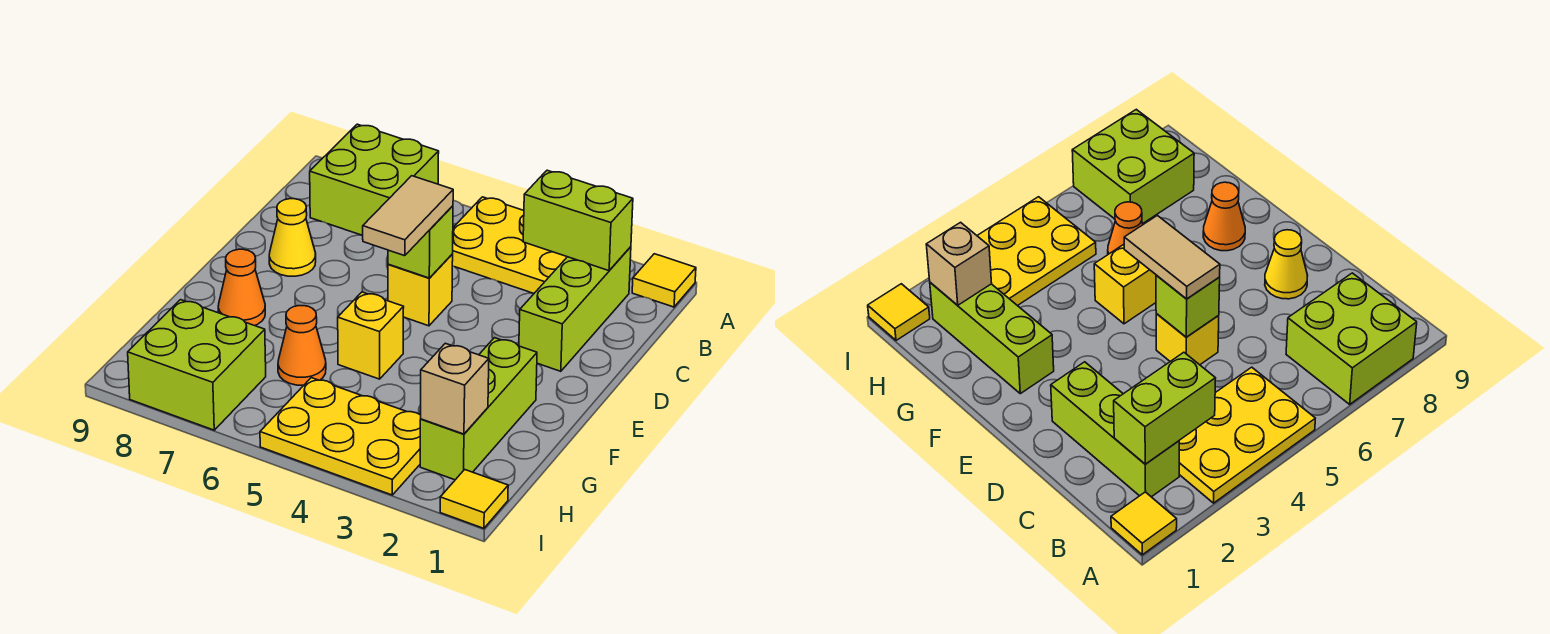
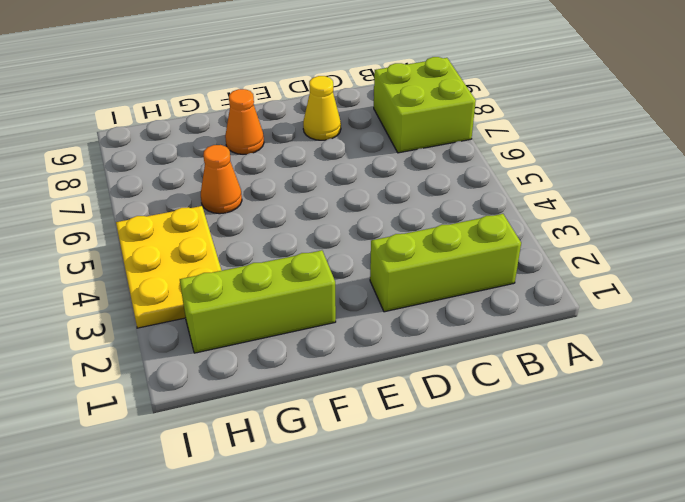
none -> yellow 1x1 tile [632,254,696,307]
none -> yellow 2x3 plate [452,197,567,294]
none -> yellow 1x1 brick [388,254,453,326]

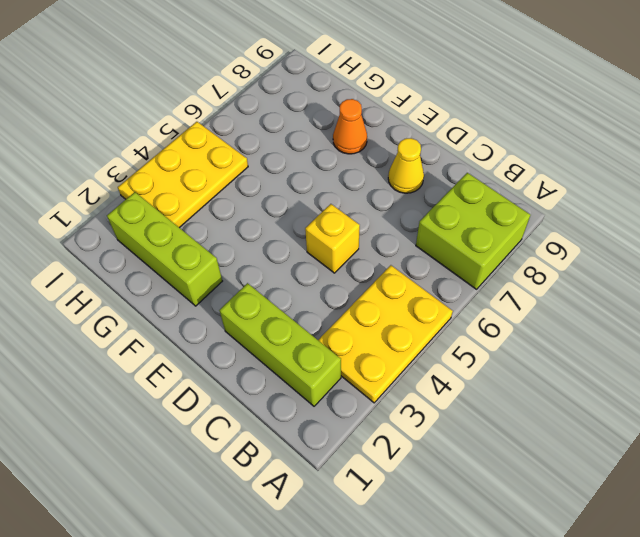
none -> yellow 1x1 tile [632,254,696,307]
none -> yellow 1x1 brick [338,292,404,379]
none -> orange 1x1 cone [278,306,326,385]

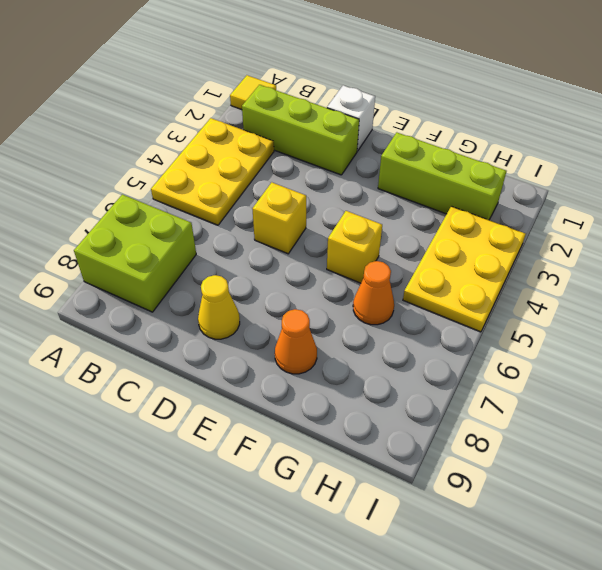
white 1x1 brick [327,85,375,151] -> none
none -> lime 2x2 brick [128,300,266,430]
none -> yellow 1x1 tile [440,470,508,528]
none -> lime 1x2 brick [523,170,633,271]

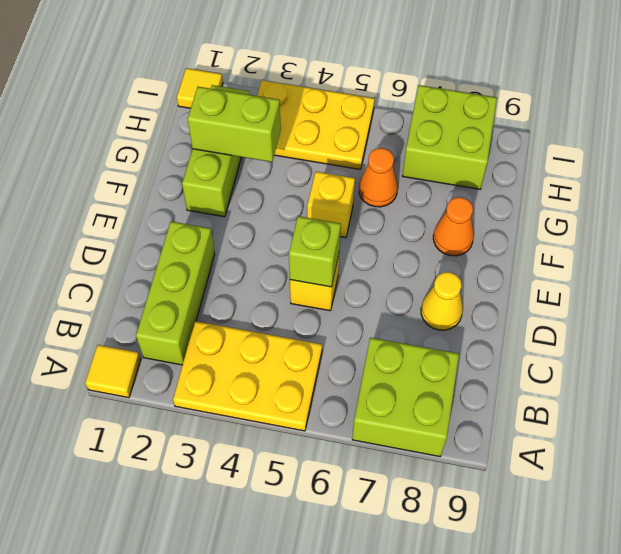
lime 1x2 brick [188,87,281,162] -> lime 1x2 brick moved to [523,170,633,271]
none -> tan 1x1 brick [421,343,489,434]
none -> tan 1x2 tile [362,176,453,256]

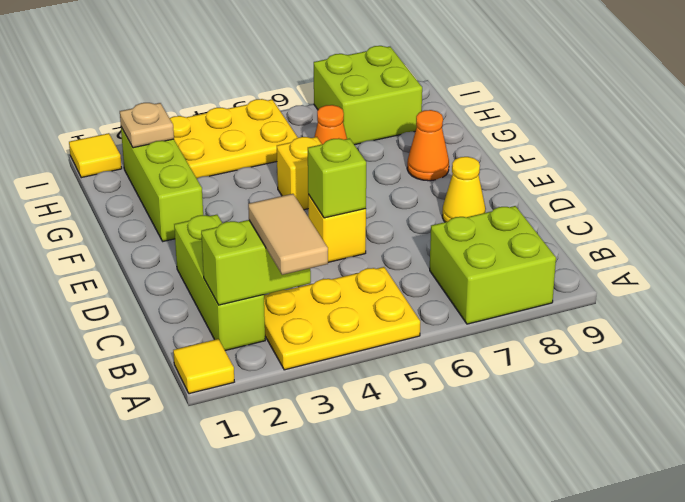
tan 1x2 tile [248,194,328,275] -> tan 1x2 tile moved to [362,176,453,256]
tan 1x1 plate [120,103,174,148] -> tan 1x1 brick [421,343,489,434]

